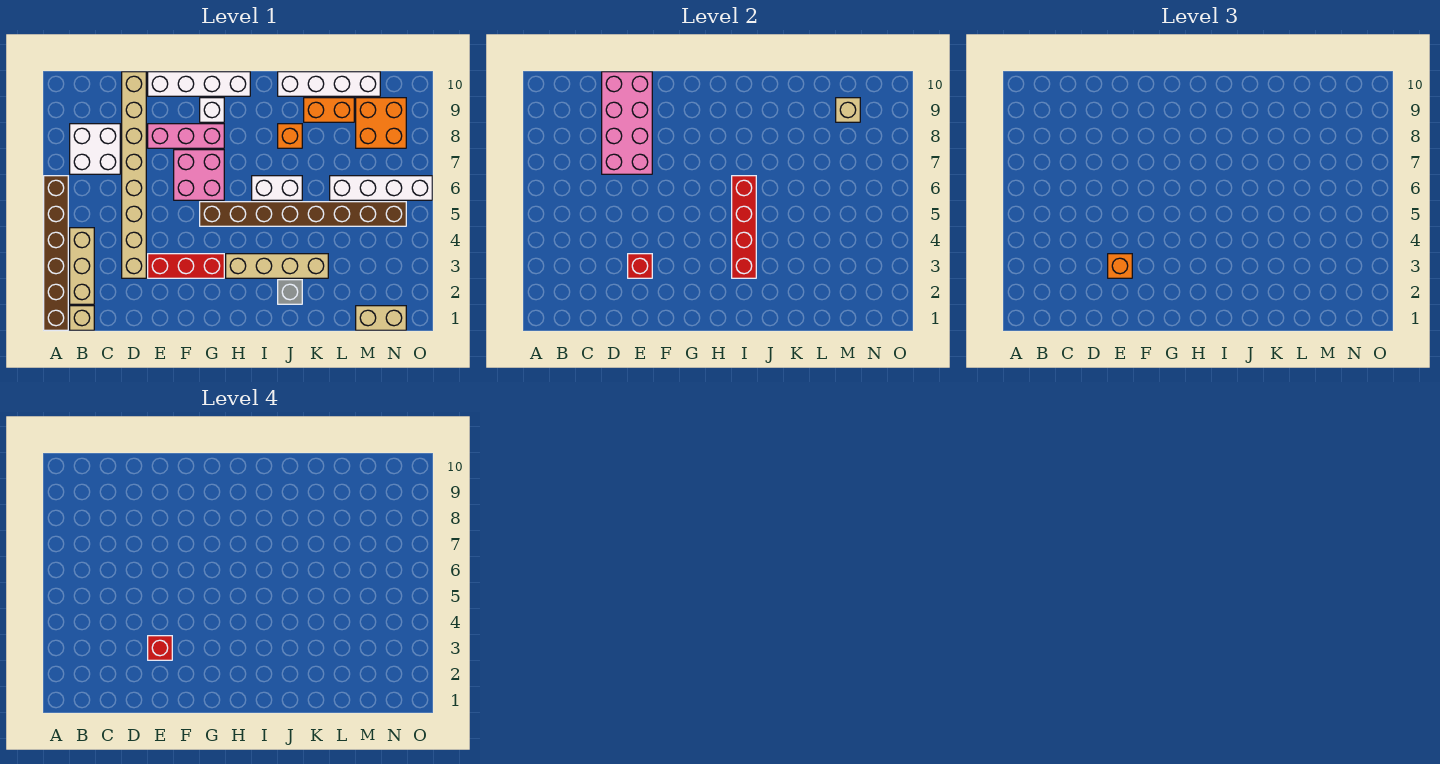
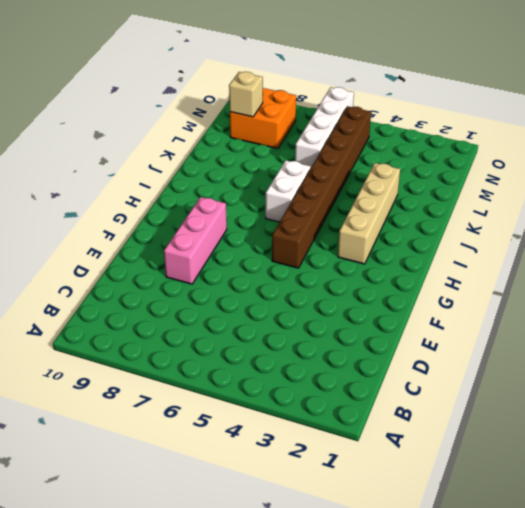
none -> brown 1x6 brick [44,176,68,330]
none -> tan 1x1 brick [70,306,94,330]
none -> tan 1x3 brick [70,228,94,304]

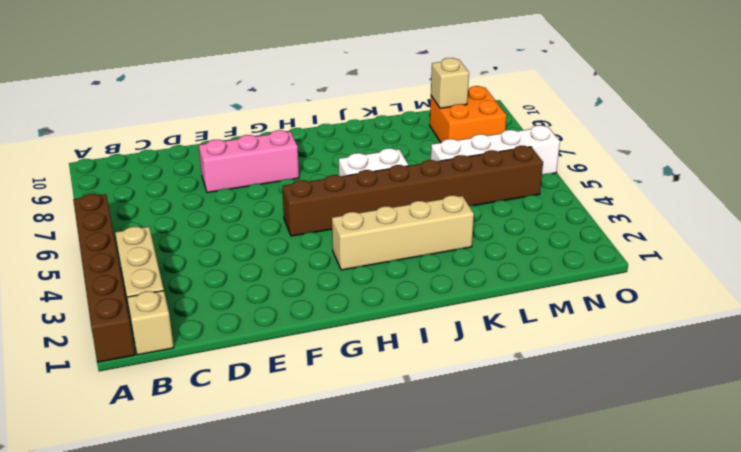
none -> white 2x2 brick [70,124,120,174]
none -> tan 1x8 brick [122,72,146,278]
none -> red 1x3 brick [148,254,224,278]

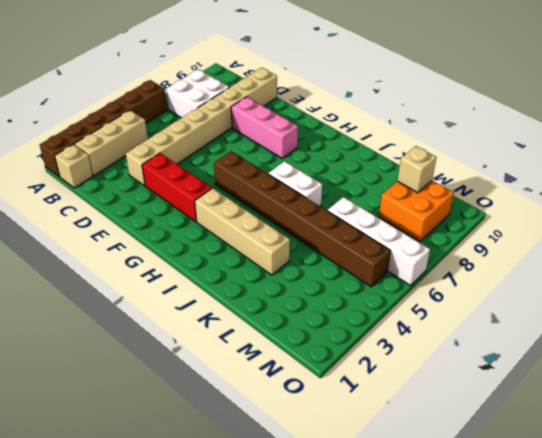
none -> white 1x4 brick [148,72,250,96]
none -> pink 2x2 brick [174,150,224,200]
none -> white 1x1 brick [200,98,224,122]

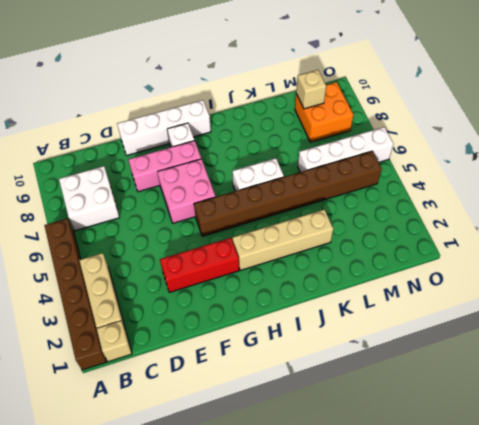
none -> tan 1x8 brick [122,72,146,278]
none -> grey 1x1 brick [278,280,302,304]
none -> orange 1x1 brick [278,124,302,148]

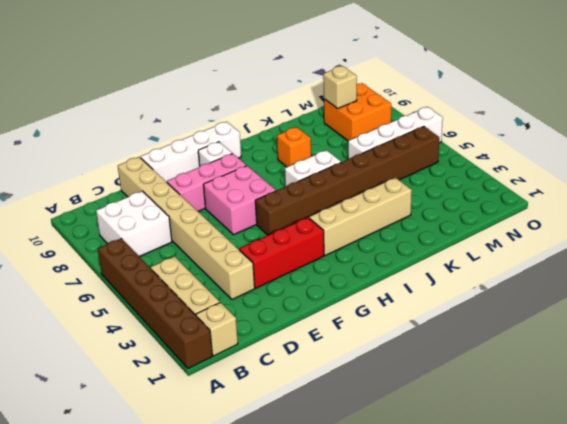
none -> grey 1x1 brick [278,280,302,304]
none -> white 1x4 brick [278,72,380,96]
none -> orange 1x2 brick [304,98,354,122]

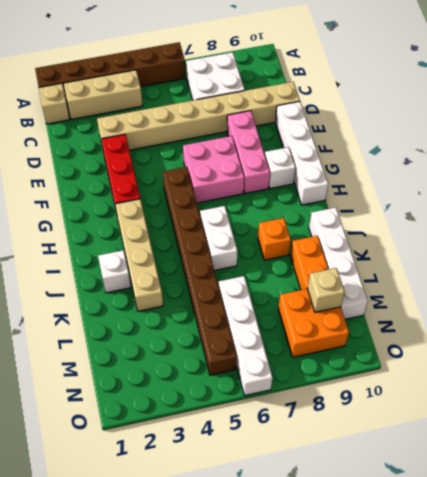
white 1x1 brick [98,250,131,293] -> grey 1x1 brick [278,280,302,304]
none -> tan 1x2 brick [356,306,406,330]
none -> pink 2x4 brick [602,72,652,174]
none -> red 1x1 brick [628,254,652,278]

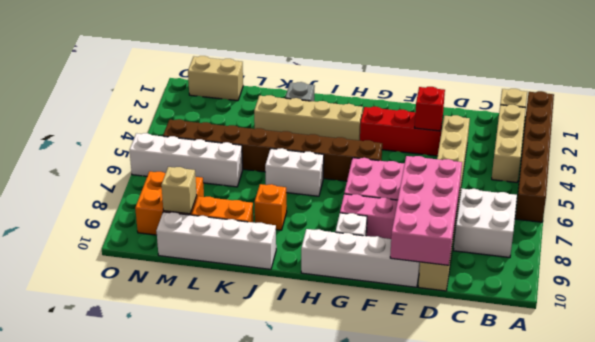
none -> red 1x4 brick [732,176,756,278]
none -> orange 1x1 brick [1108,254,1132,278]
none -> red 1x1 brick [148,636,172,660]

